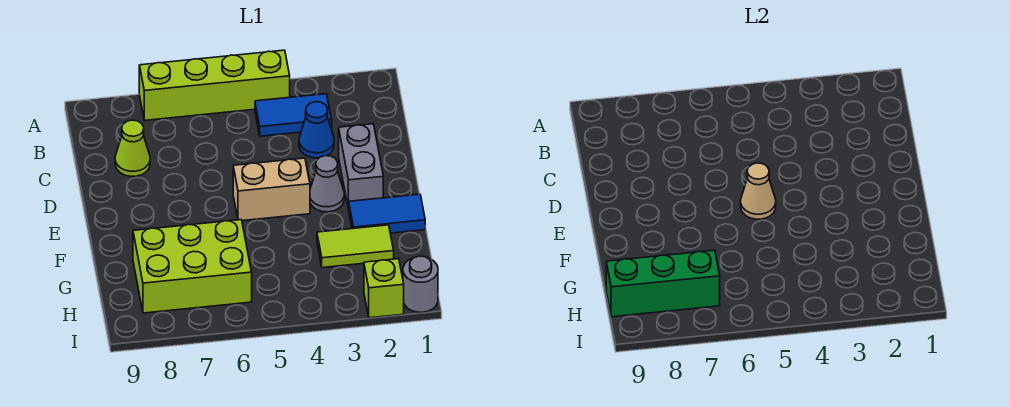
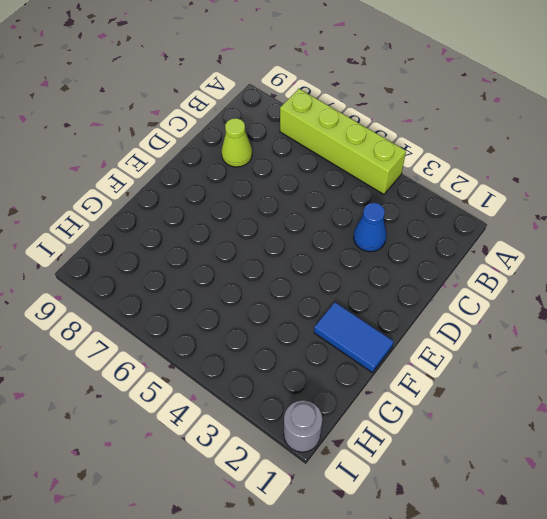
none -> blue 1x2 tile [255,94,332,136]
none -> grey 1x2 brick [339,124,383,210]
none -> grey 1x1 cone [310,156,344,212]

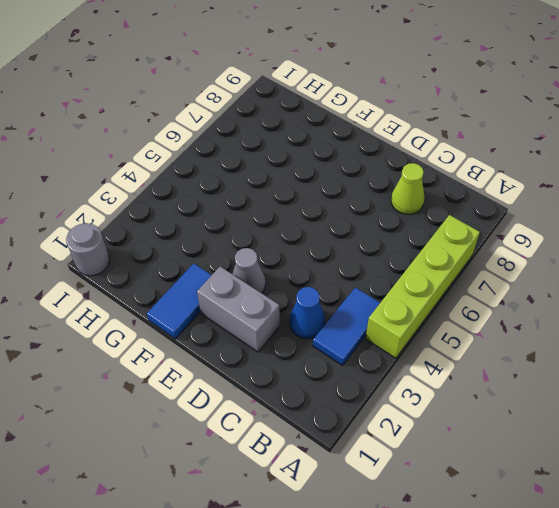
none -> tan 1x2 brick [233,158,310,221]
none -> lime 1x2 tile [317,225,394,268]
none -> lime 2x3 brick [133,220,252,313]

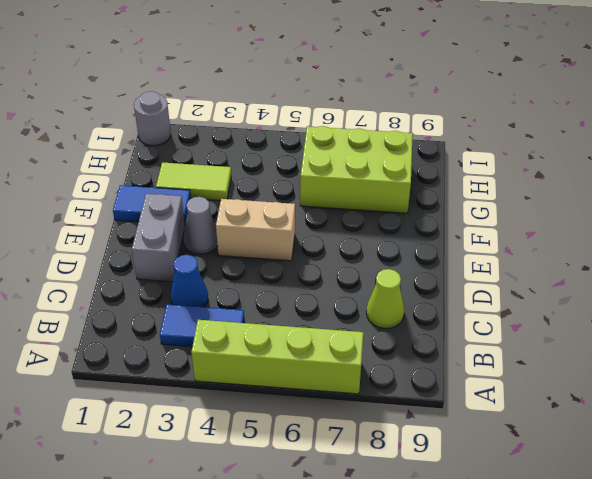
none -> lime 1x1 brick [364,259,404,318]
none -> tan 1x1 cone [741,163,776,219]
none -> green 1x3 brick [606,250,720,317]

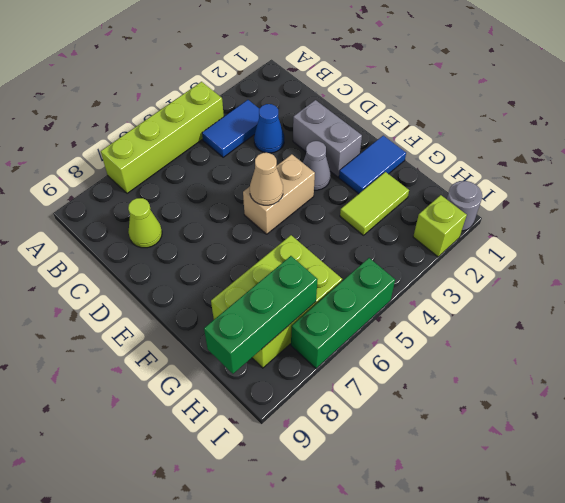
green 1x3 brick [291,258,395,369] -> none

